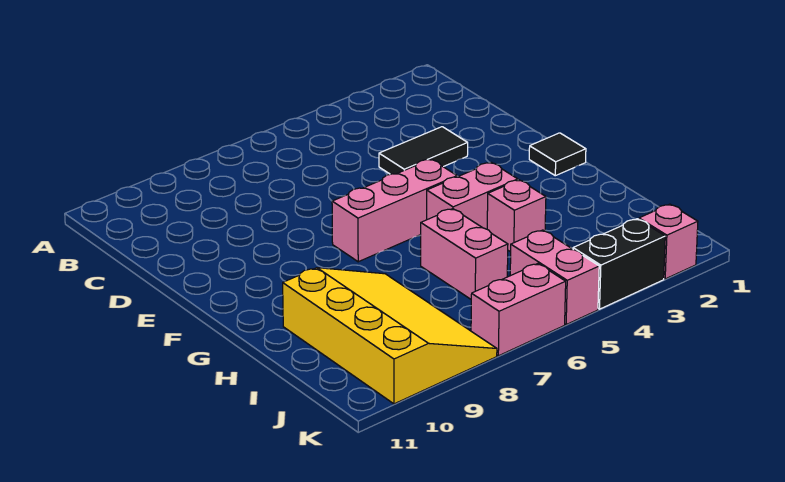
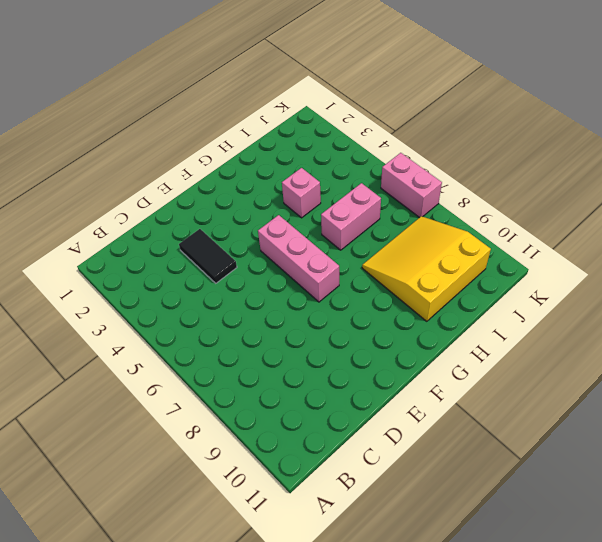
yellow 3x3 slope [362,216,491,321] -> yellow 3x4 slope [283,268,497,404]
none -> black 1x1 tile [529,133,586,176]
none -> pink 1x2 brick [427,162,518,229]

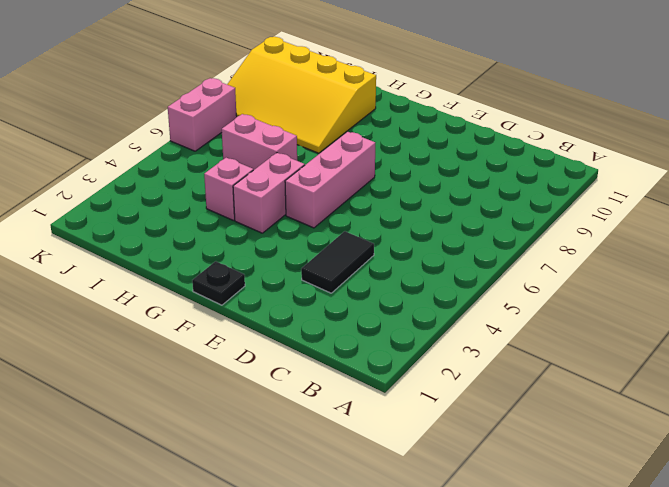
black 1x1 plate [192,261,245,305] -> black 1x1 tile [529,133,586,176]
none -> pink 1x2 brick [510,230,599,324]
none -> pink 1x1 brick [639,204,698,279]

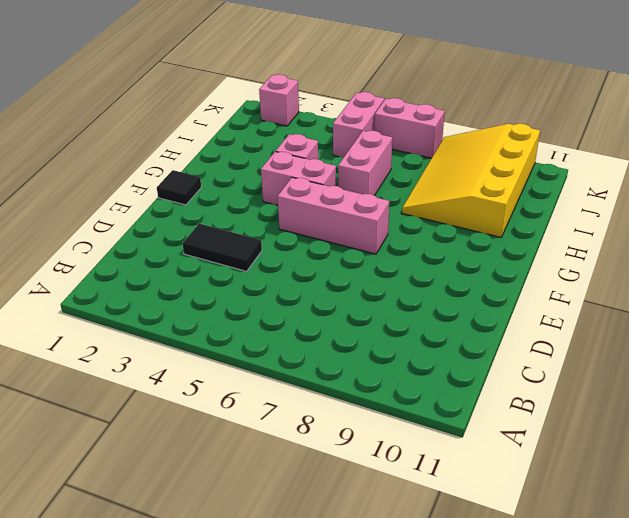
none -> black 1x2 brick [573,219,665,309]

